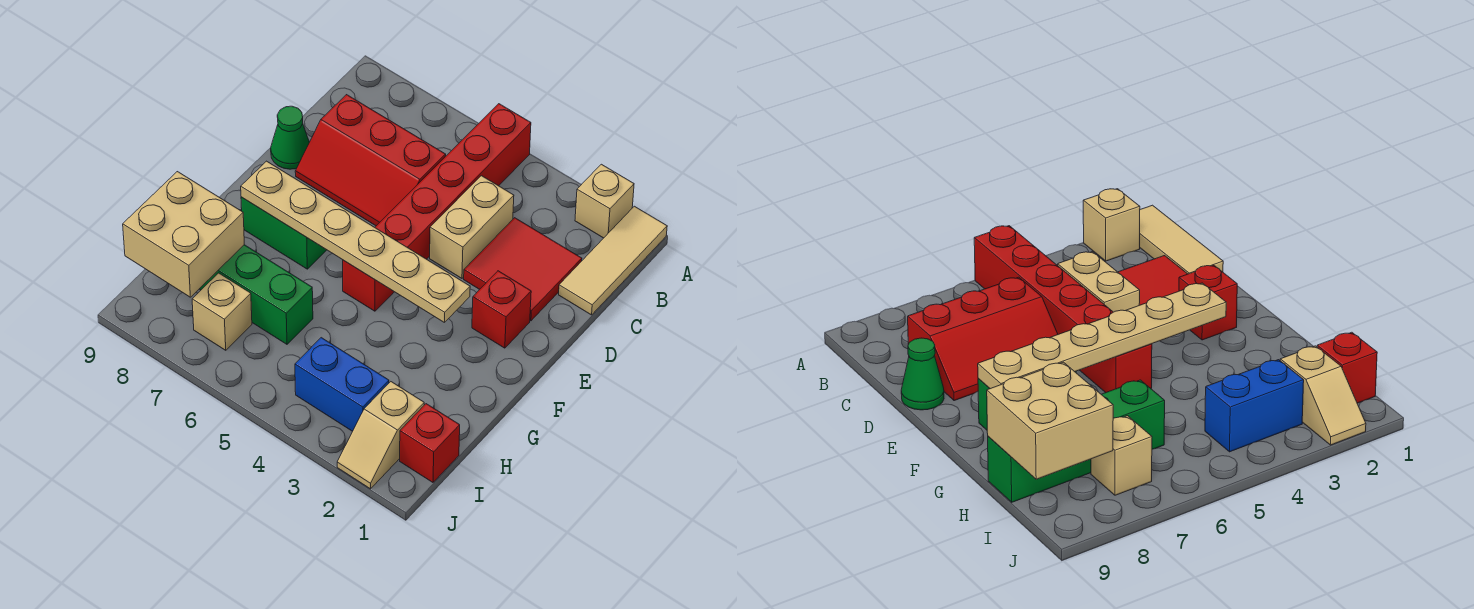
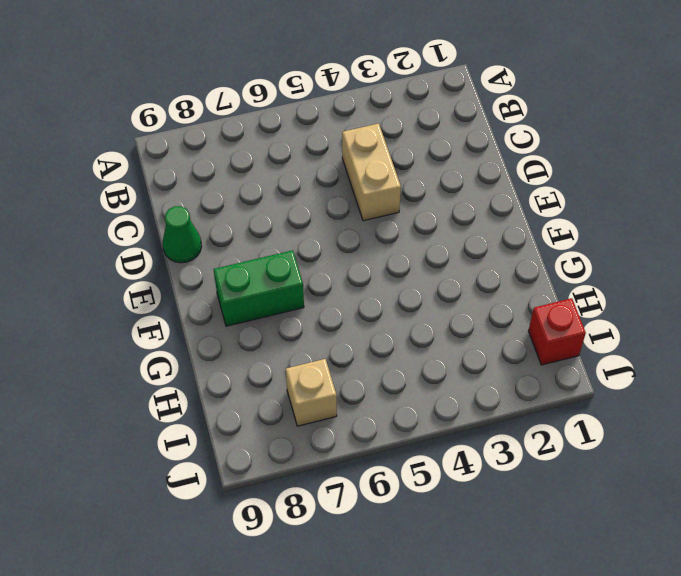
none -> tan 1x3 tile [559,206,667,315]
none -> tan 1x1 brick [575,164,634,238]
none -> red 1x6 brick [343,104,531,311]

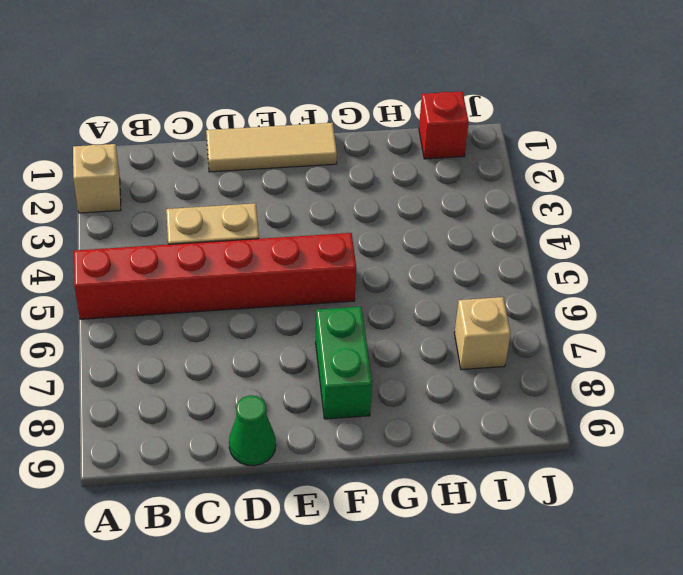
tan 1x3 tile [206,123,337,172] -> tan 1x3 tile moved to [559,206,667,315]
none -> red 2x2 tile [464,218,582,321]
none -> red 2x3 slope [295,95,446,226]
none -> red 1x1 brick [472,271,531,348]

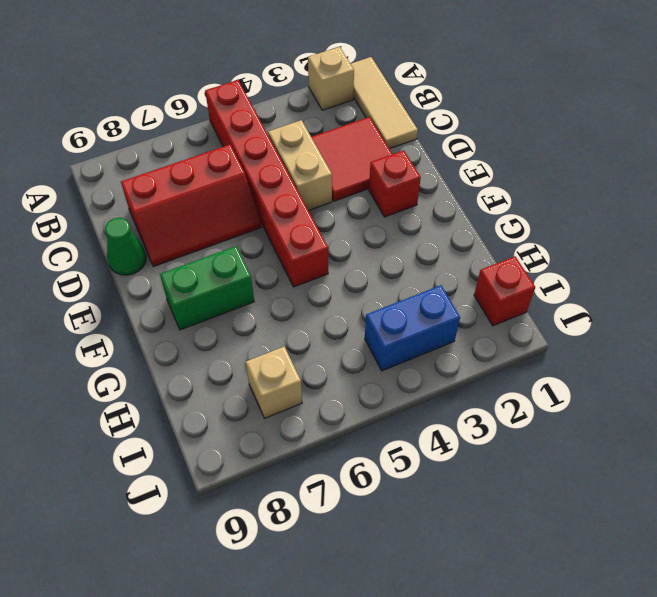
none -> green 1x4 brick [200,245,313,344]
none -> tan 1x2 slope [337,382,424,489]
none -> tan 1x6 plate [241,161,470,323]

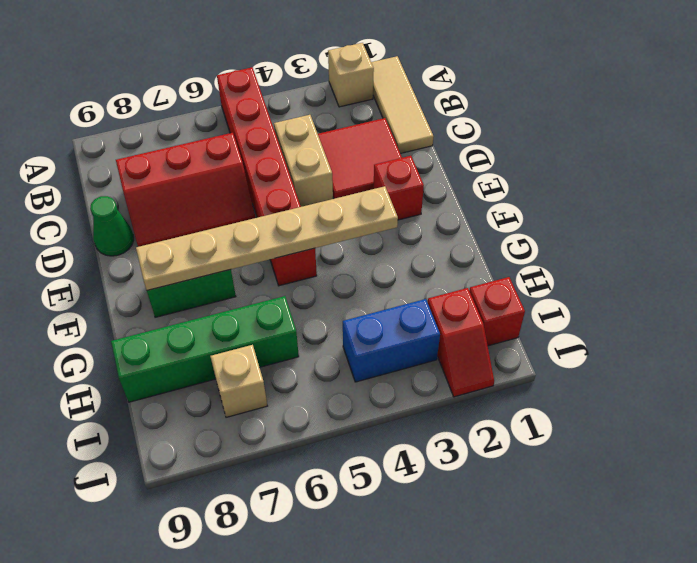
red 1x2 slope [428,288,494,397] -> tan 1x2 slope [337,382,424,489]
none -> tan 2x2 brick [123,172,244,297]

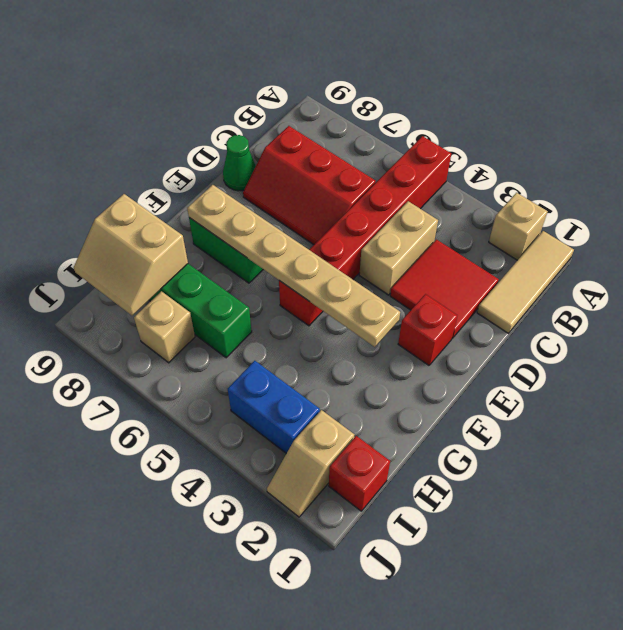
tan 2x2 slope [74,194,188,316] -> tan 2x2 brick [123,172,244,297]

